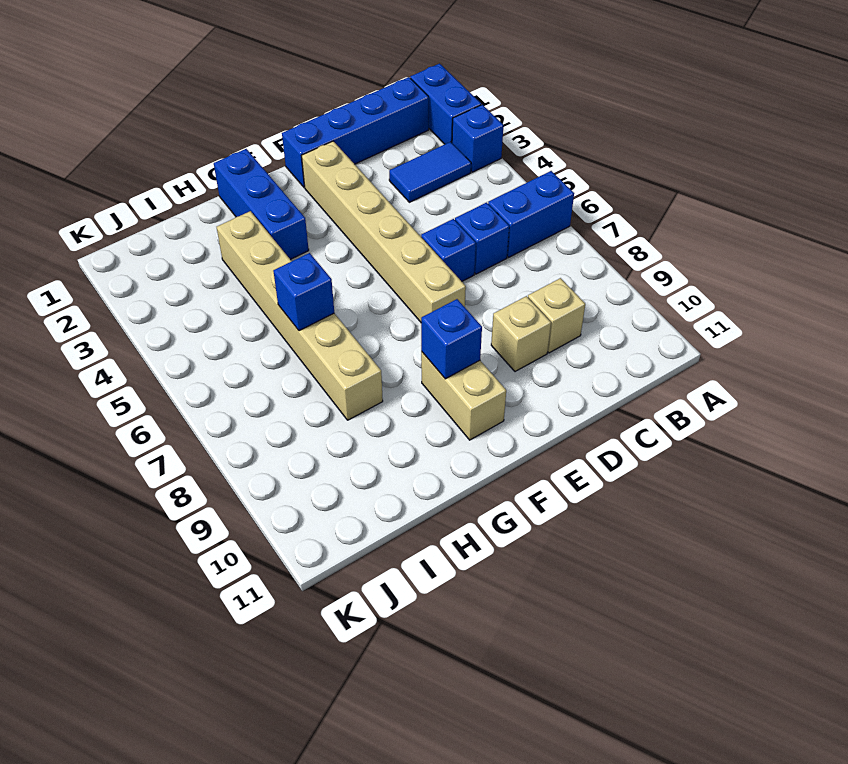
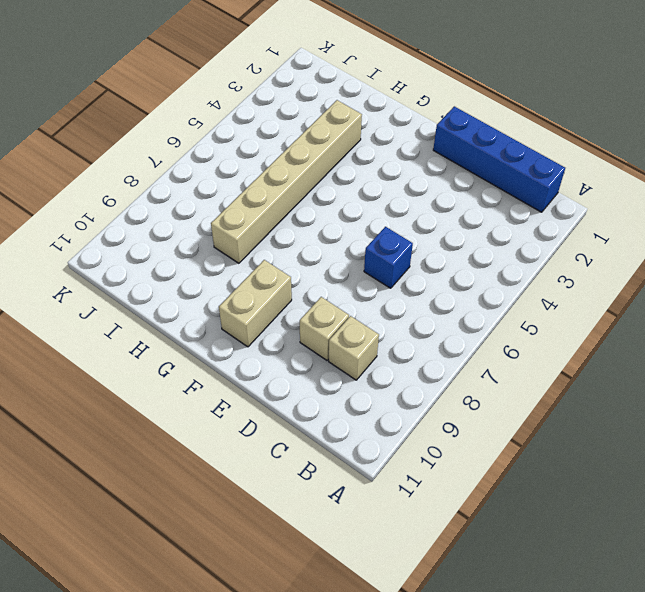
none -> blue 1x2 brick [410,64,481,144]
none -> blue 1x1 brick [452,105,503,172]
none -> blue 1x2 brick [488,171,574,258]

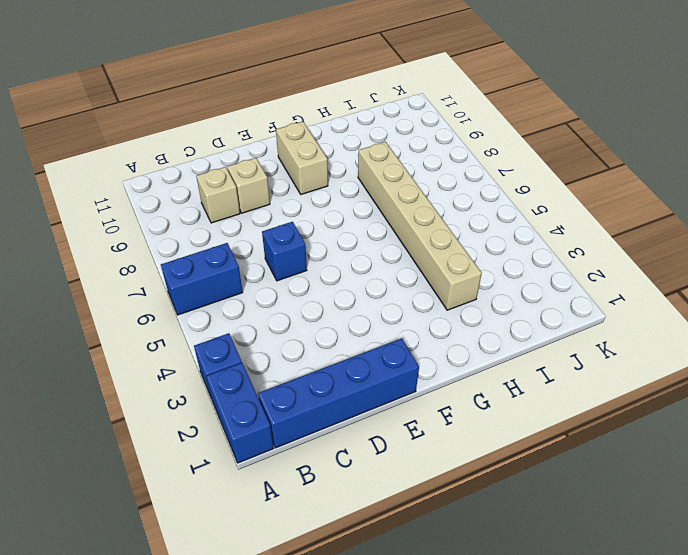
none -> blue 1x2 tile [389,142,471,202]
none -> blue 1x1 brick [455,203,509,274]
none -> tan 1x6 brick [302,141,466,322]

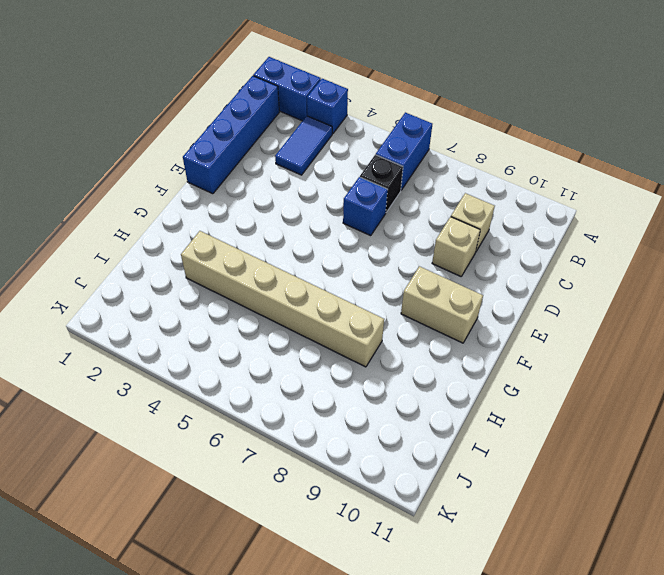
black 1x1 brick [360,155,403,212] -> blue 1x1 brick [455,203,509,274]
none -> tan 1x6 brick [302,141,466,322]
none -> blue 1x3 brick [214,149,309,260]
none -> blue 1x1 brick [421,299,482,379]

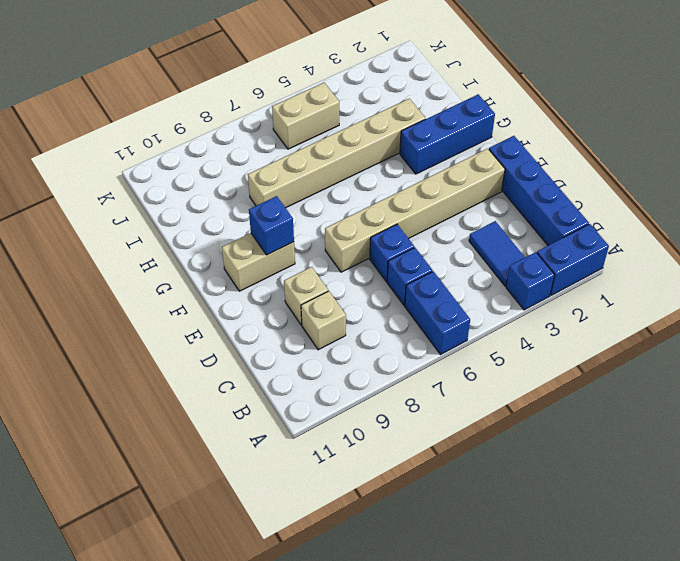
tan 1x2 brick [272,83,339,149] -> none
none -> blue 1x1 brick [273,253,334,331]

